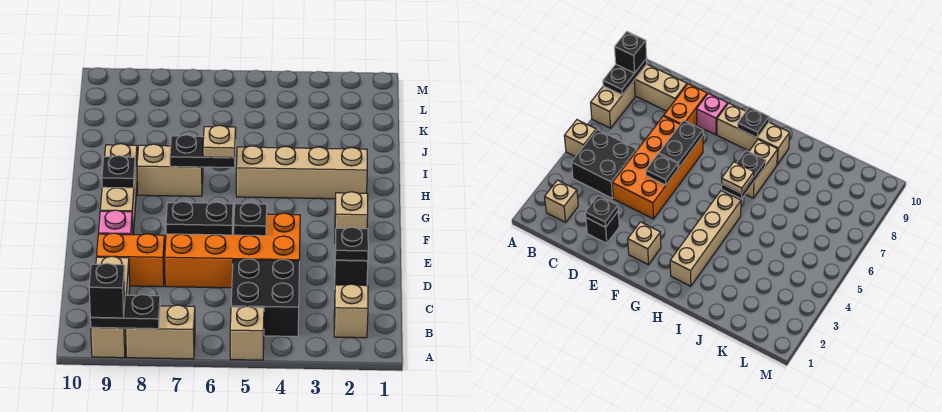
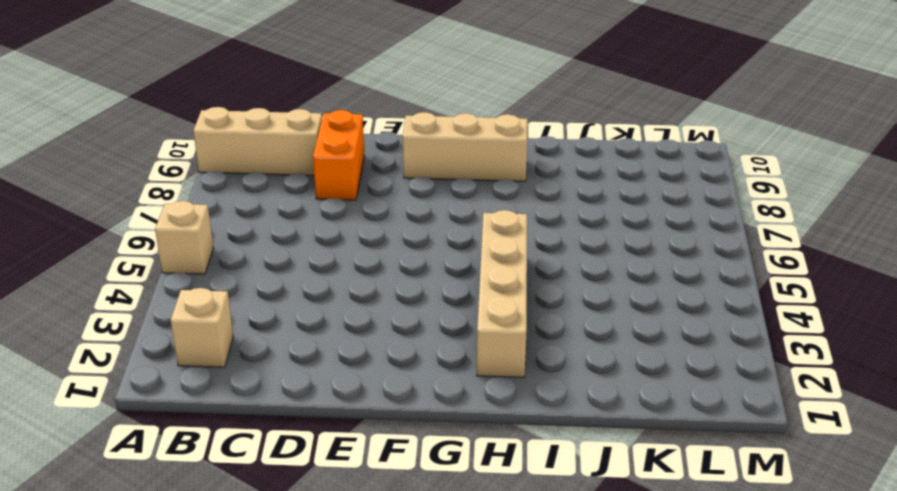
none -> tan 1x2 brick [126,305,195,359]
none -> black 2x2 brick [231,259,300,336]
none -> black 1x1 brick [335,260,368,286]

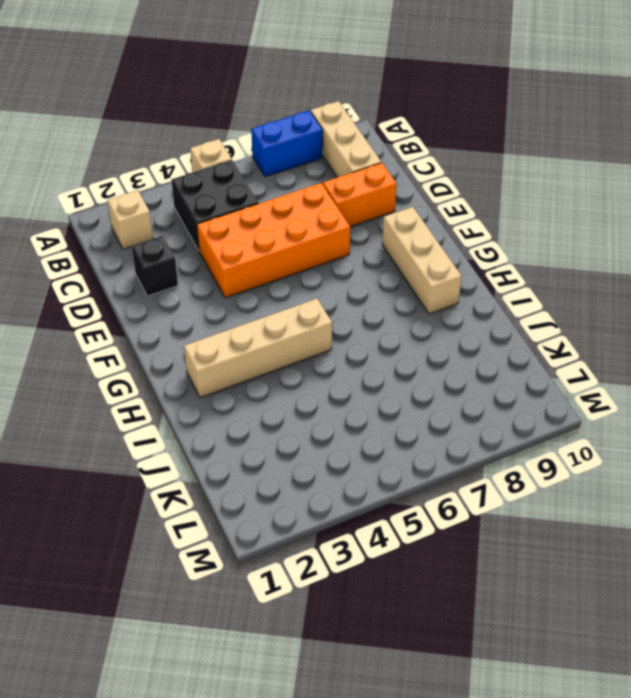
blue 1x2 brick [251,111,323,177] -> tan 1x2 brick [126,305,195,359]
none -> pink 1x1 brick [99,210,133,235]
none -> tan 1x1 brick [335,192,368,237]
none -> tan 1x2 brick [137,144,203,196]

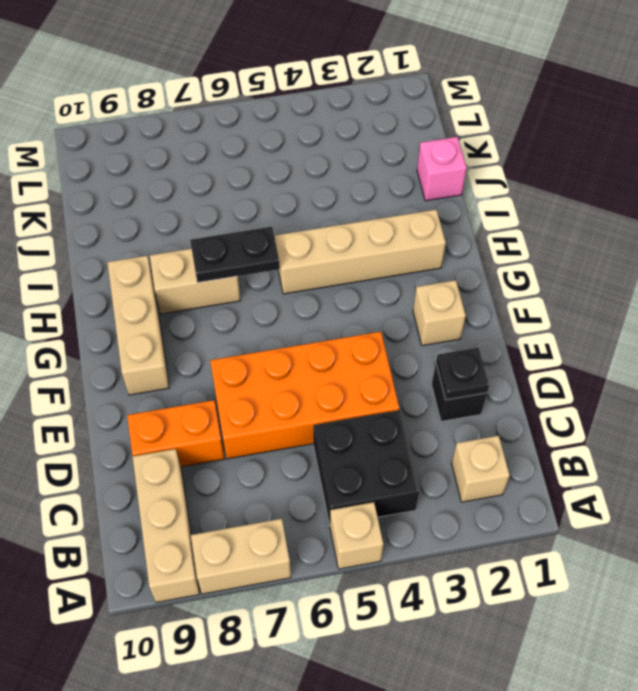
pink 1x1 brick [417,137,467,201] -> pink 1x1 brick moved to [99,210,133,235]
none -> black 1x2 plate [90,295,160,329]
none -> black 1x1 plate [234,203,267,236]
none -> black 1x2 plate [166,202,233,235]

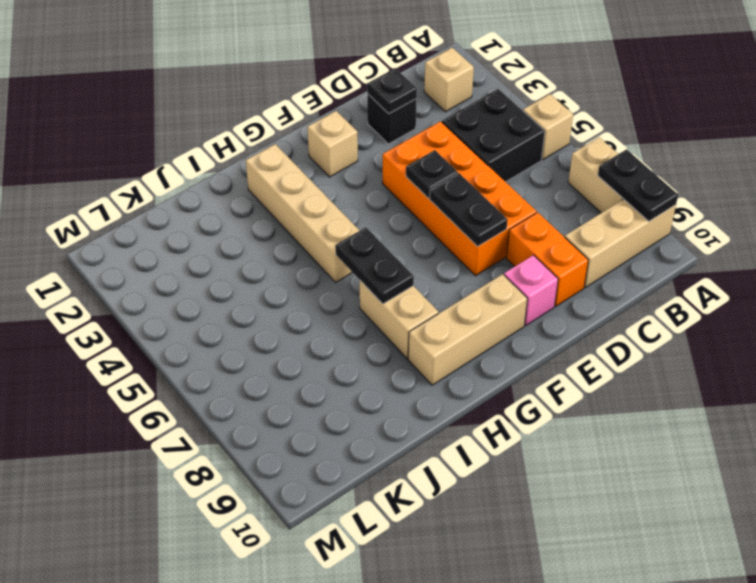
none -> black 1x1 plate [102,156,135,188]
none -> black 1x1 brick [89,263,125,318]
none -> tan 1x1 plate [203,125,236,158]

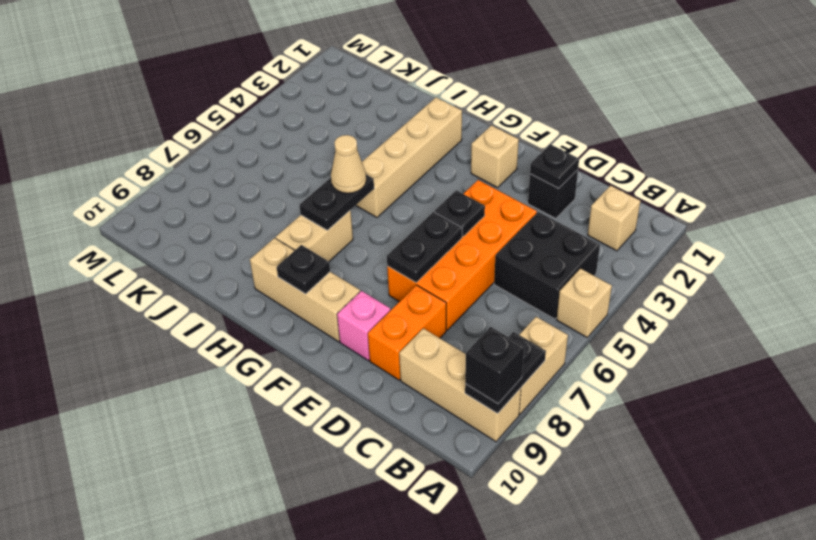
tan 1x1 cone [331,135,366,193] -> tan 1x1 plate [203,125,236,158]

